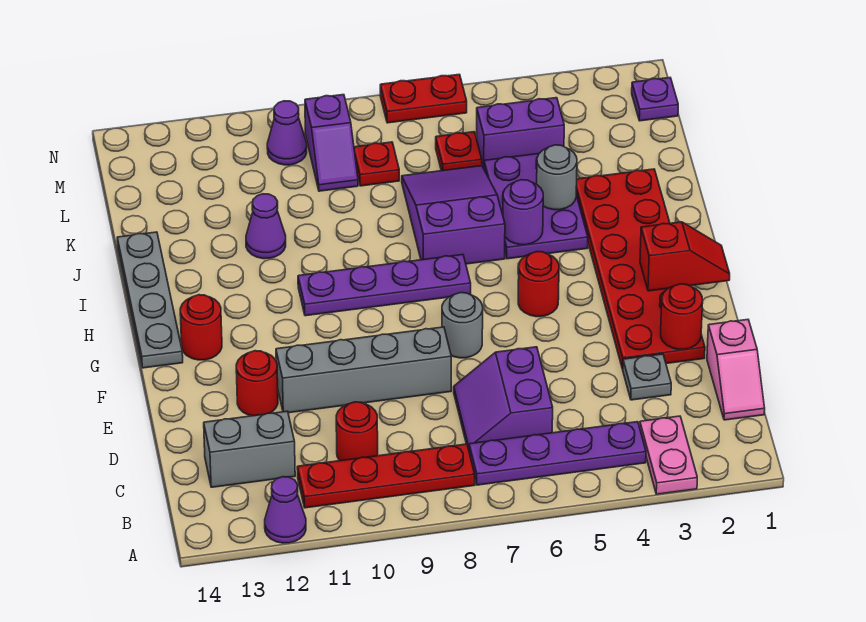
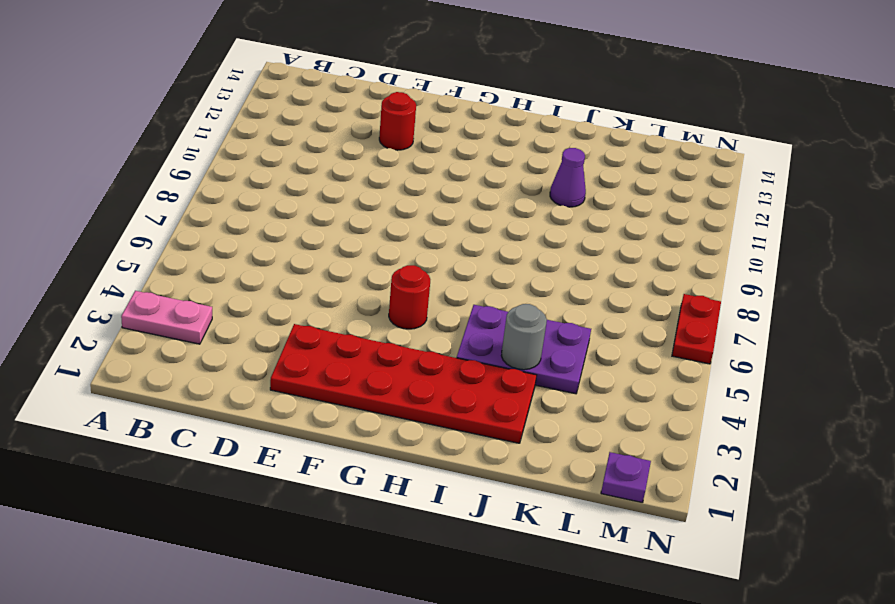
none -> purple 1x1 cone [265,477,306,543]
none -> purple 1x4 plate [469,422,646,485]
none -> red 1x4 plate [297,444,475,508]
none -> pink 1x2 slope [707,320,765,420]

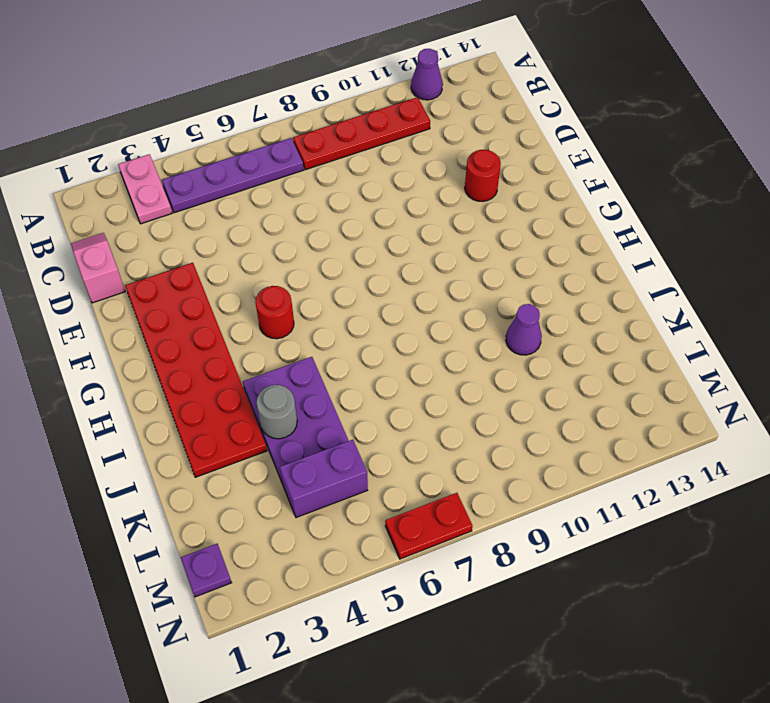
none -> purple 2x2 slope [454,347,553,449]
none -> red 1x1 round brick [336,402,378,461]
none -> grey 1x2 brick [204,411,295,487]
none -> grey 1x1 plate [623,354,671,400]

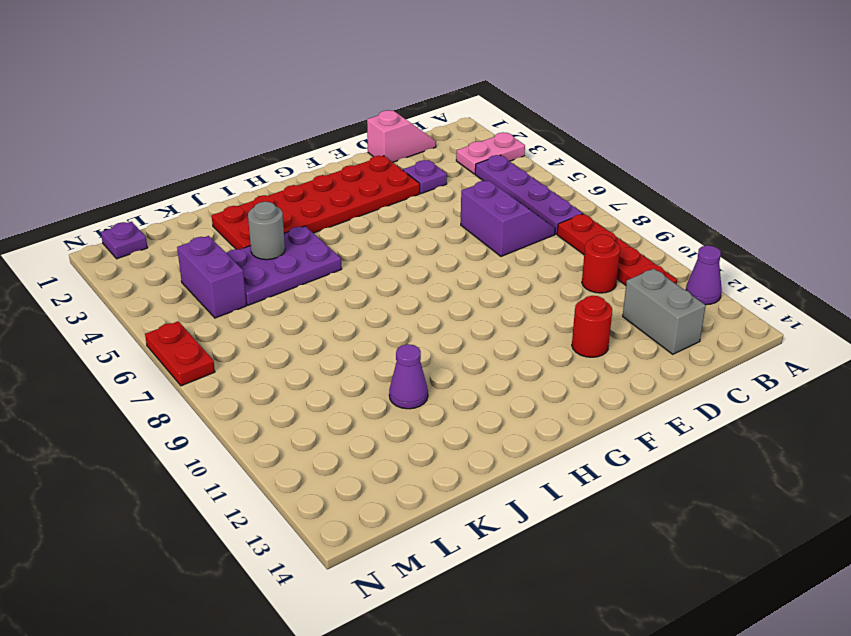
purple 2x2 slope [461,180,555,256] -> purple 2x2 slope turned to [454,347,553,449]
purple 1x1 plate [403,160,447,194] -> grey 1x1 plate [623,354,671,400]
none -> grey 1x4 brick [276,327,451,413]
none -> grey 1x1 round brick [442,293,483,358]
none -> red 1x1 round brick [518,252,559,317]
none -> red 1x1 round brick [180,295,222,360]

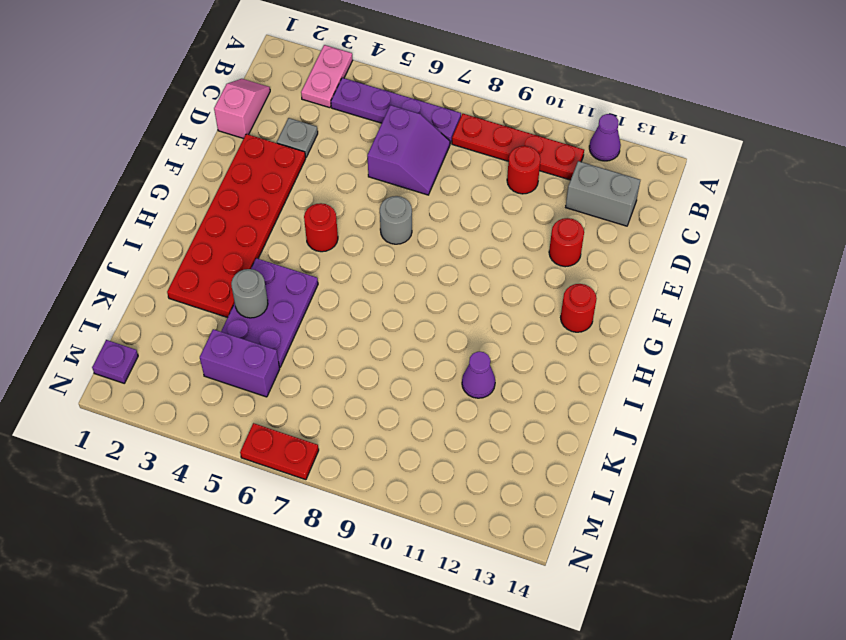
none -> grey 1x4 brick [276,327,451,413]
none -> grey 1x4 plate [117,232,183,368]
none -> purple 1x4 plate [298,255,471,316]
none -> purple 2x3 slope [402,166,505,264]

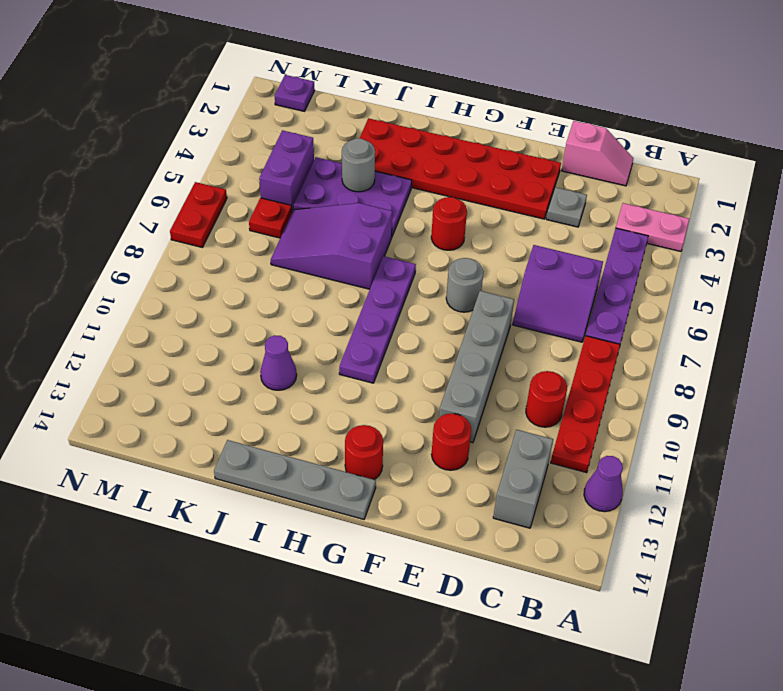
none -> red 1x1 plate [354,142,399,186]
none -> purple 1x2 slope [305,95,358,191]
none -> purple 1x1 cone [267,101,307,165]
none -> red 1x1 round brick [661,284,703,349]

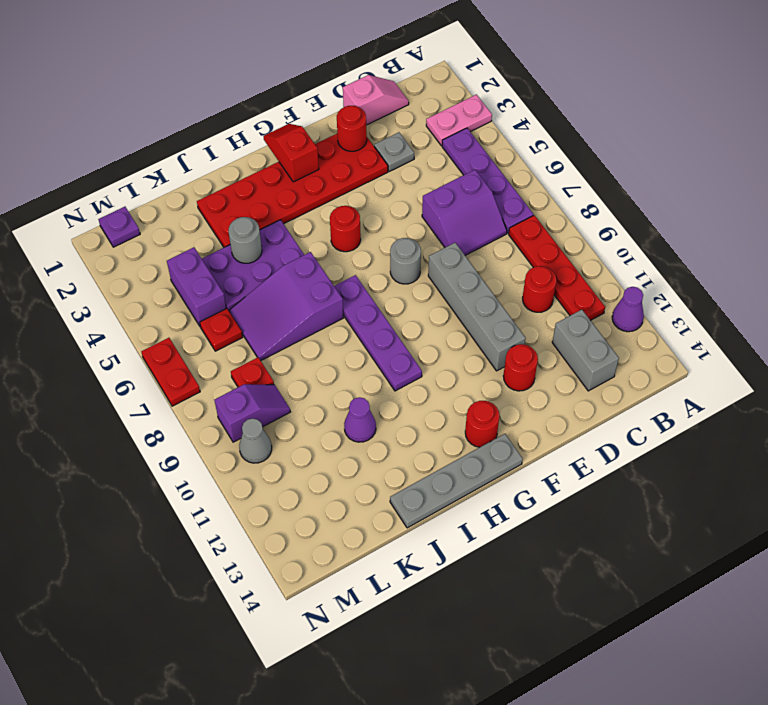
grey 1x1 cone [239,418,272,463] -> purple 1x1 cone [267,101,307,165]
none -> purple 1x1 round brick [503,180,543,245]

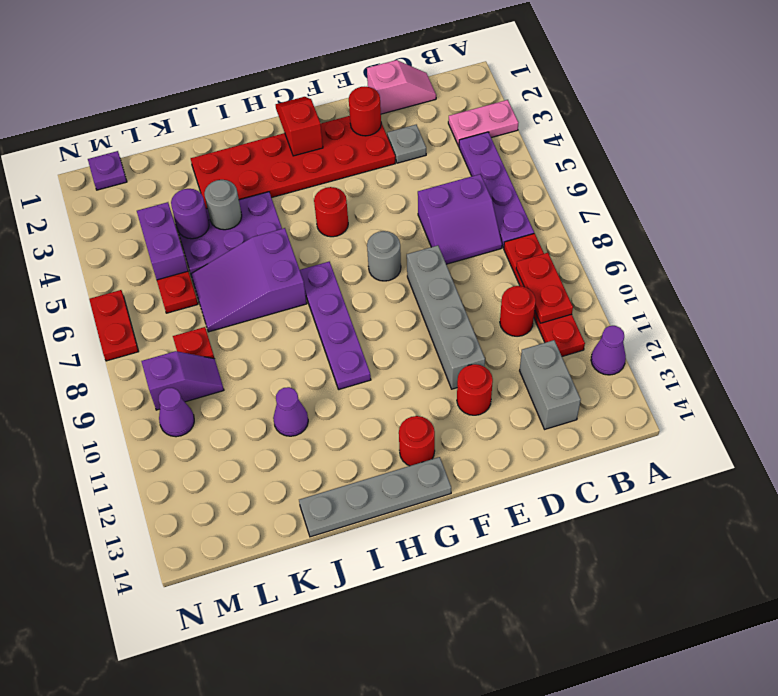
red 1x2 plate [516,253,573,323] -> none
purple 1x1 round brick [171,189,209,239] -> purple 1x1 round brick moved to [503,180,543,245]

